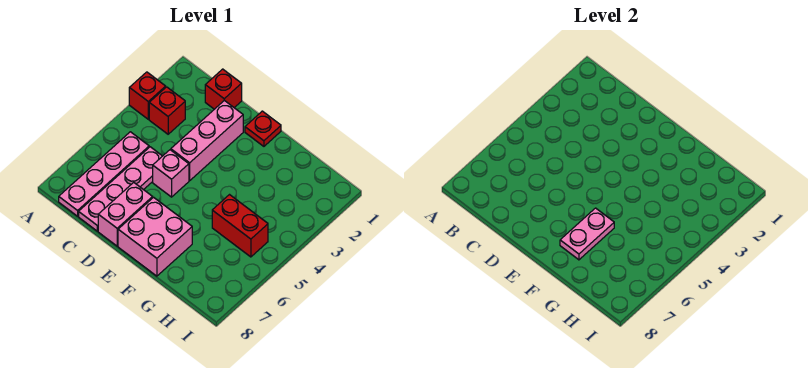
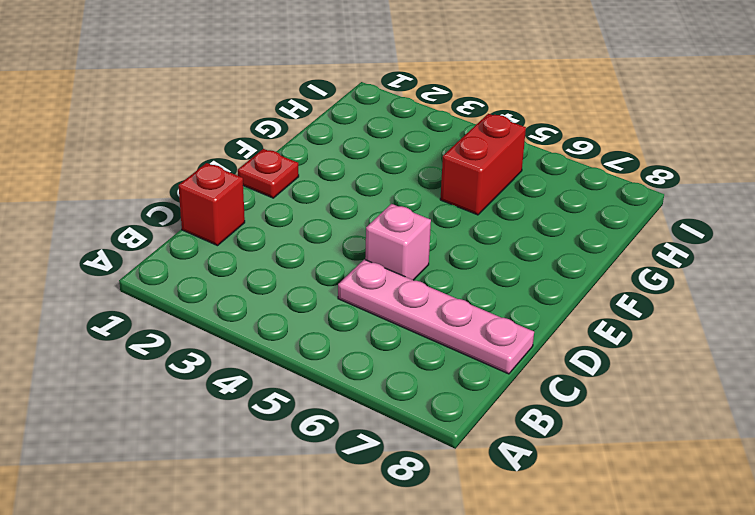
none -> red 1x1 brick [129,72,166,119]
none -> red 1x1 brick [149,87,185,134]
none -> pink 1x4 plate [59,132,149,216]

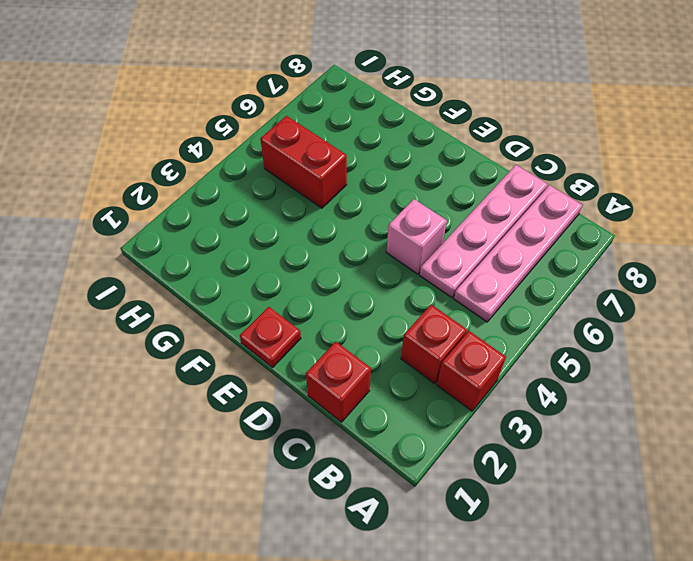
none -> pink 1x3 brick [171,100,243,181]
none -> pink 1x2 brick [98,182,153,246]
none -> pink 2x2 brick [118,197,192,276]

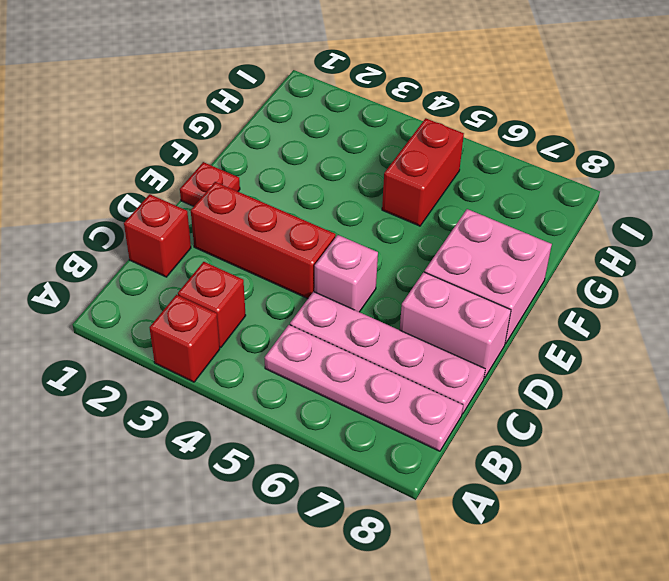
red 1x3 brick [191,182,336,299] -> pink 1x3 brick [171,100,243,181]
none -> pink 1x2 plate [560,208,614,260]

